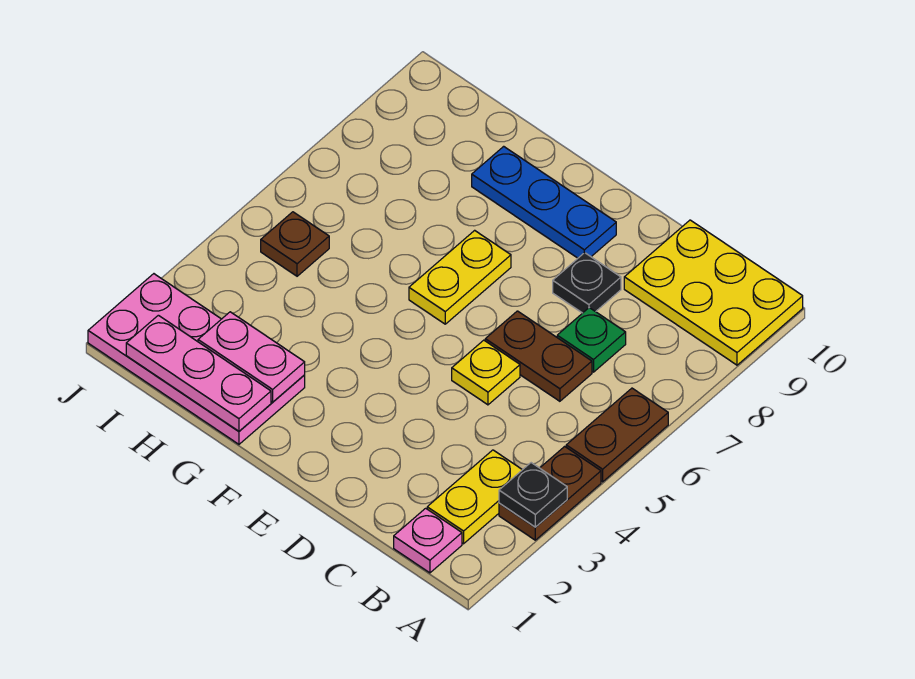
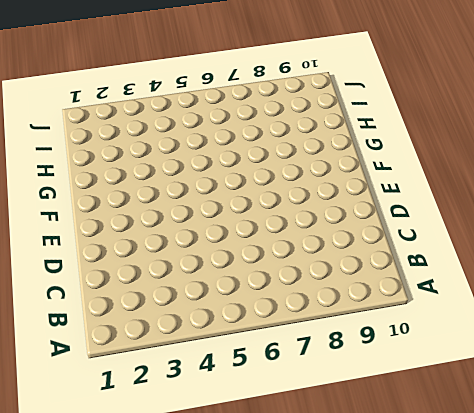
none -> brown 1x2 plate [499,446,601,540]
none -> brown 1x2 plate [566,388,668,482]
none -> yellow 2x3 plate [624,220,803,365]

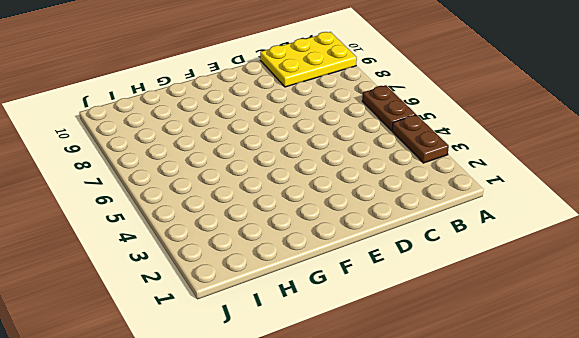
none -> pink 1x1 plate [394,508,462,573]
none -> yellow 1x2 plate [427,450,522,544]
none -> brown 1x2 plate [485,311,592,401]

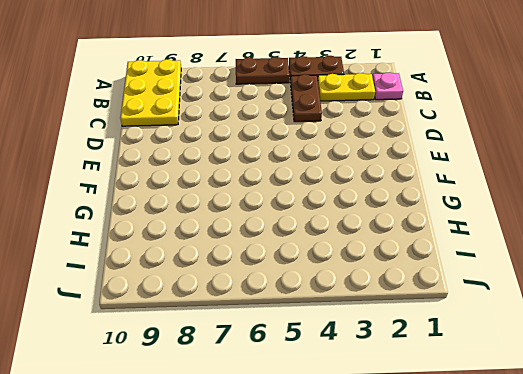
brown 1x2 plate [290,74,322,122] -> brown 1x2 plate moved to [485,311,592,401]
none -> green 1x1 plate [557,308,626,372]
none -> yellow 1x1 plate [452,340,520,405]
none -> black 1x1 plate [553,253,621,313]

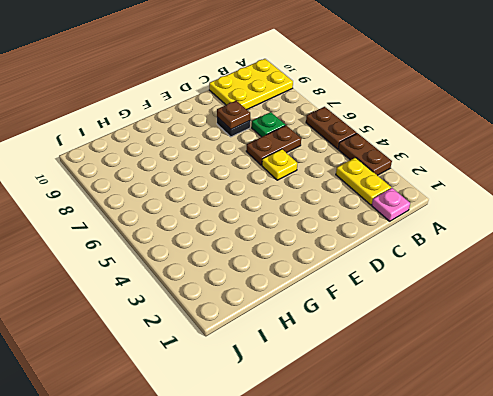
brown 1x1 plate [217,101,250,129] -> brown 1x1 plate moved to [261,212,329,276]
none -> blue 1x3 plate [472,146,616,258]
none -> yellow 1x2 plate [409,230,511,324]
none -> pink 2x4 plate [88,274,305,444]

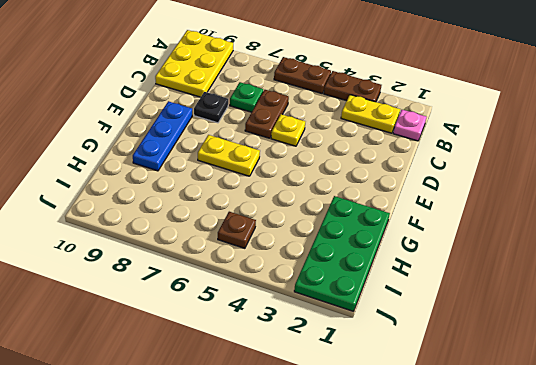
green 2x4 plate [294,196,390,311] -> pink 2x4 plate [88,274,305,444]
none -> black 1x1 plate [499,463,567,527]
none -> pink 1x3 plate [126,315,271,431]
none -> pink 1x2 plate [198,312,305,402]

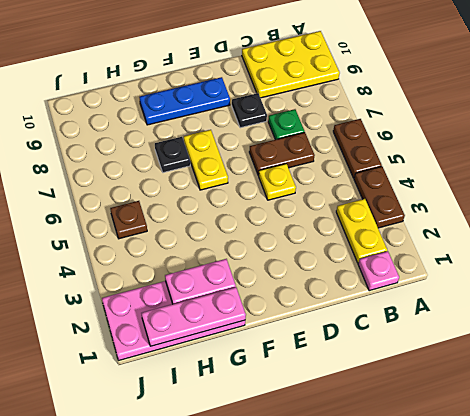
black 1x1 plate [155,137,190,173] -> black 1x1 plate moved to [499,463,567,527]

